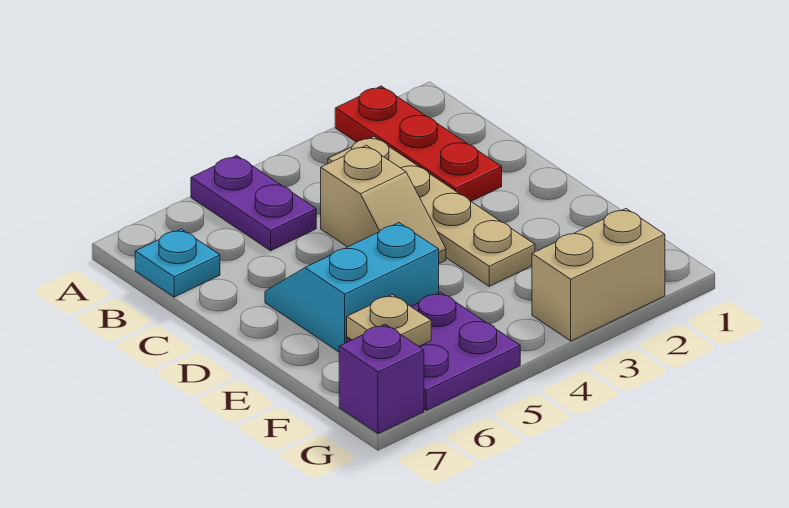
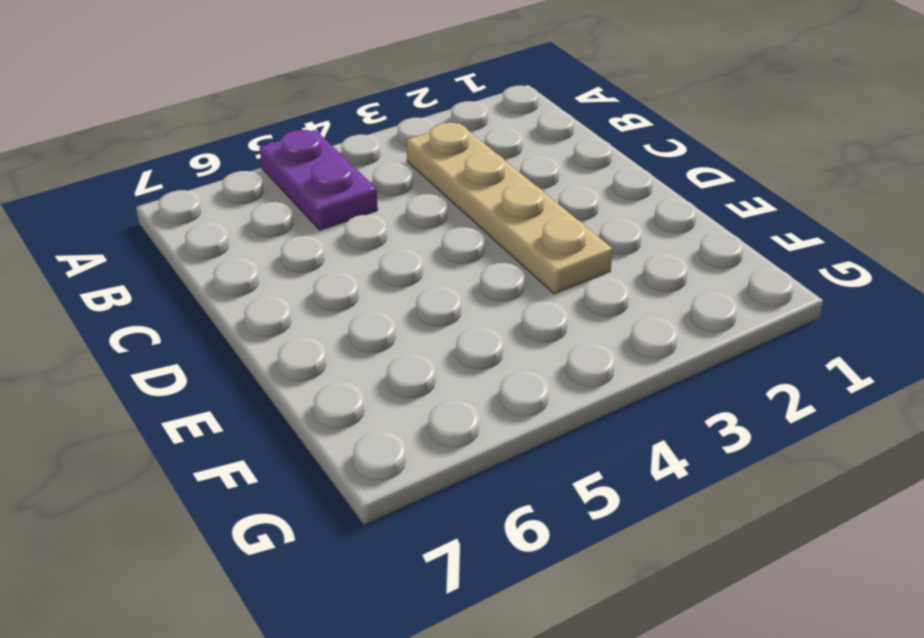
none -> red 1x3 plate [335,86,502,201]
none -> cyan 1x1 plate [135,229,220,297]

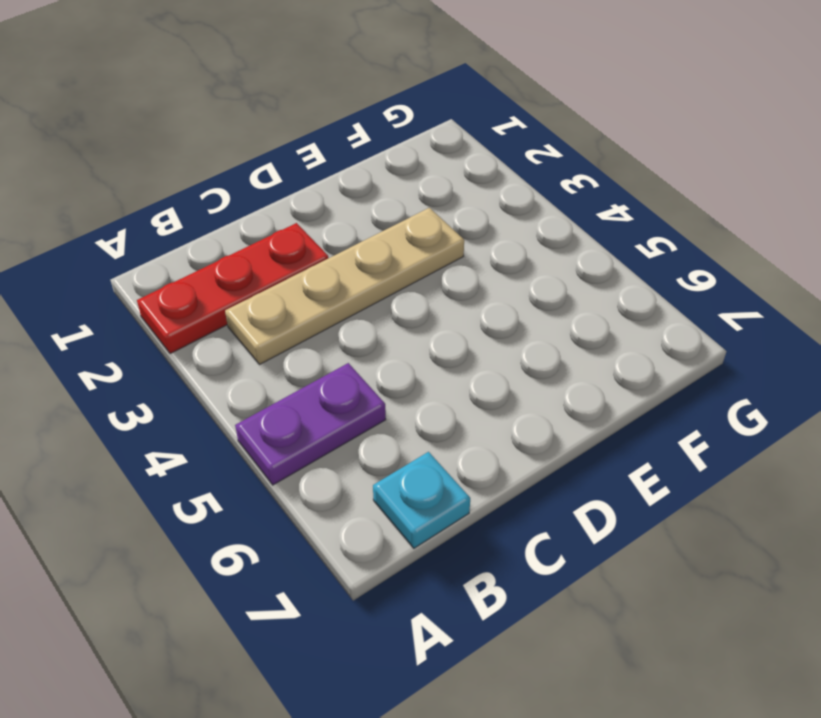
none -> tan 1x2 slope [321,145,446,264]
none -> cyan 2x2 slope [265,223,439,352]

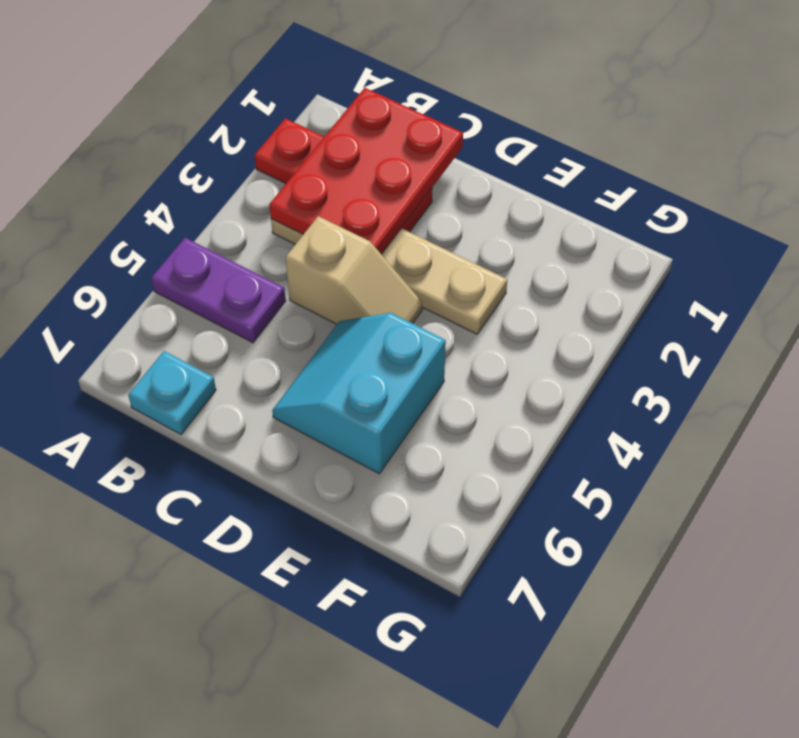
red 2x3 plate [269,88,463,254] -> none
none -> purple 2x2 plate [347,292,520,410]
none -> tan 1x2 brick [532,209,665,341]

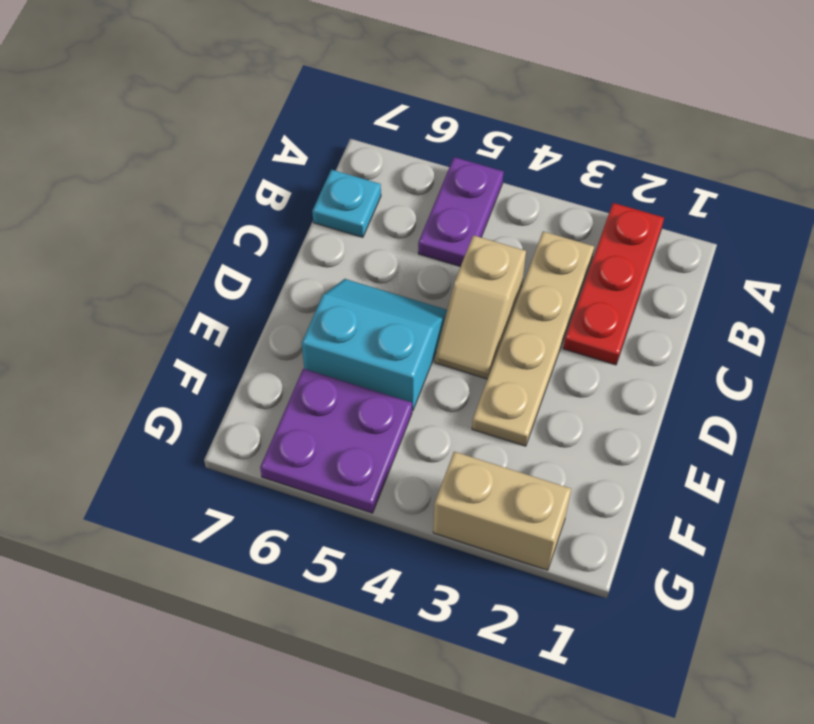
none -> purple 1x1 brick [339,324,424,434]
none -> tan 1x1 plate [347,295,431,346]

